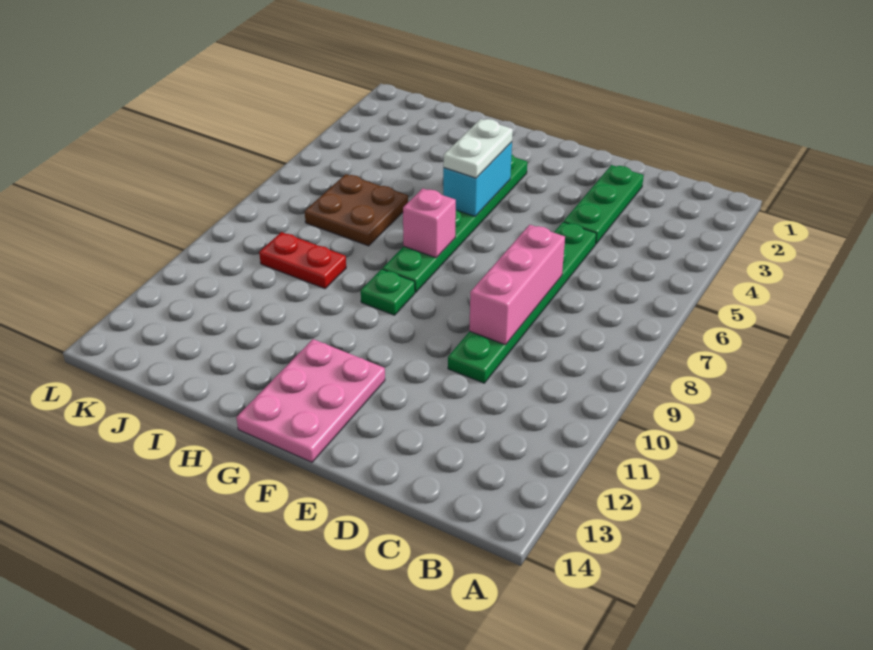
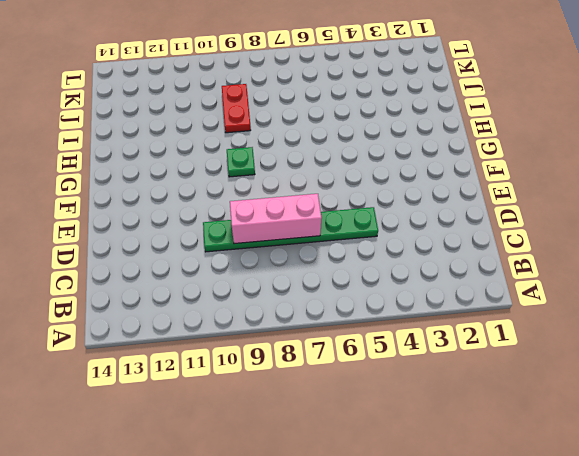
none -> green 1x3 plate [564,165,644,244]
none -> pink 2x3 plate [236,339,385,462]

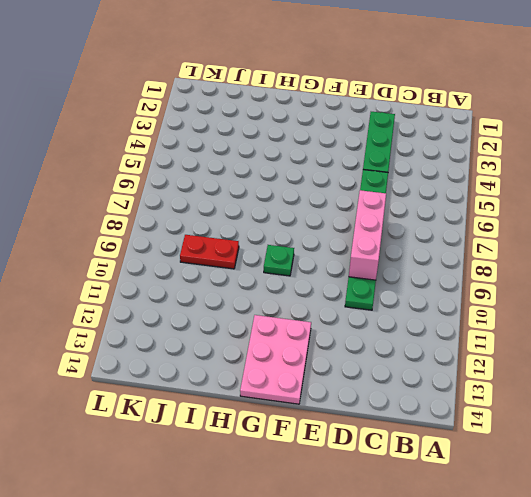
none -> green 1x6 plate [383,155,527,292]
none -> brown 2x2 plate [305,174,408,246]

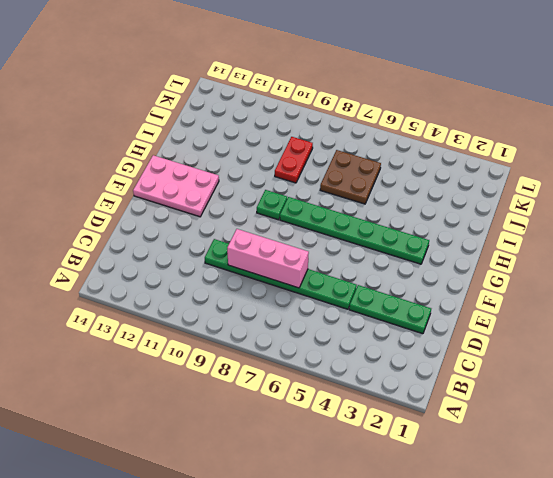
none -> cyan 1x2 brick [443,142,512,216]
none -> pink 1x1 brick [403,188,456,258]

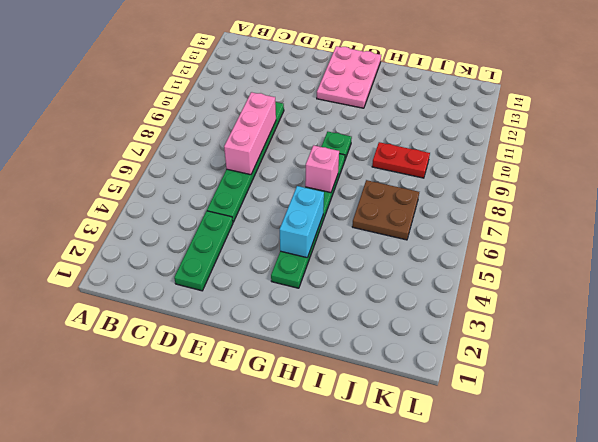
none -> white 1x2 plate [443,119,513,178]

